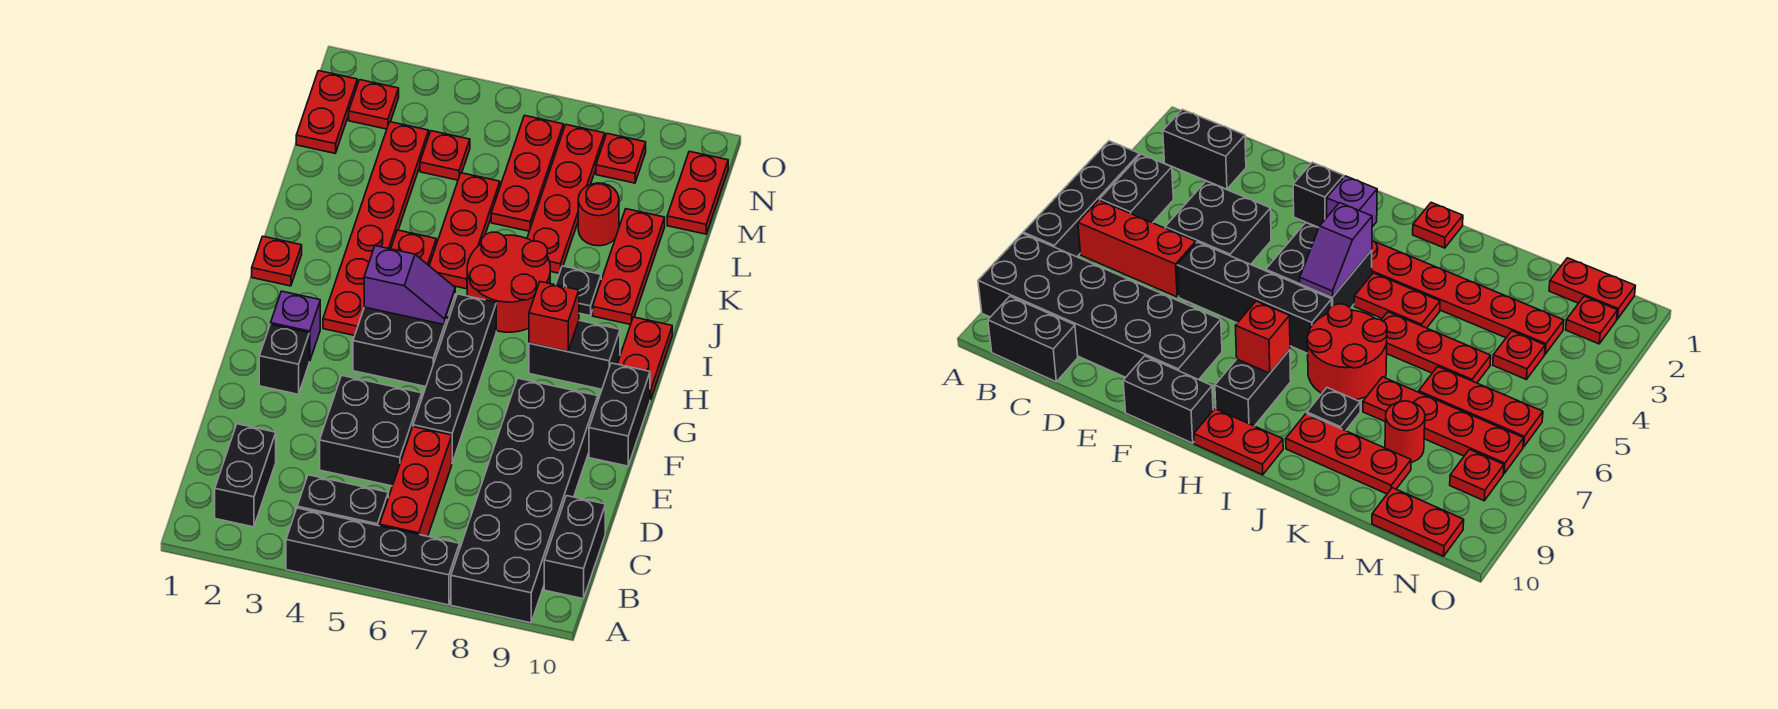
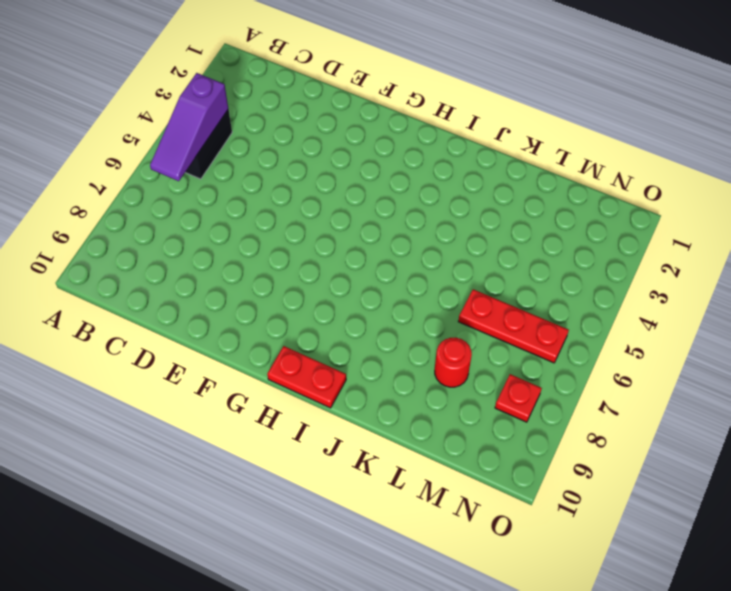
purple 1x3 slope [150,73,228,181] -> none
none -> black 1x4 brick [286,508,460,605]
none -> black 2x6 brick [451,378,598,623]
none -> black 1x2 brick [215,424,276,527]
none -> red 1x3 brick [380,427,452,536]

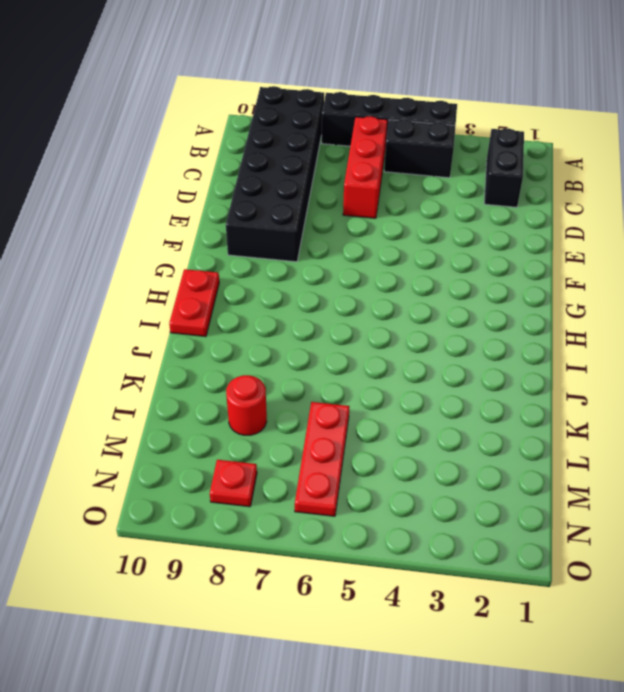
none -> black 1x2 brick [544,496,605,599]
none -> black 2x2 brick [320,376,422,486]
none -> black 1x4 brick [413,294,496,463]
none -> black 1x1 brick [259,324,309,394]

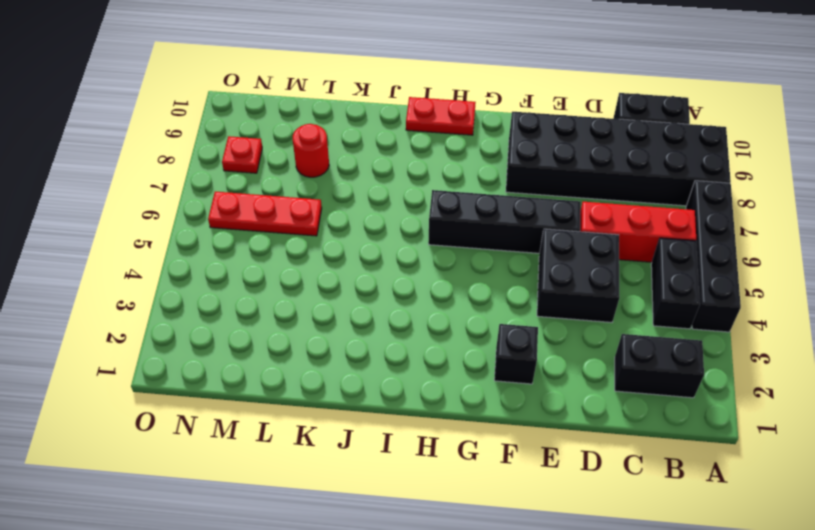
none -> black 1x2 brick [589,363,650,466]
none -> purple 1x1 brick [271,291,320,361]
none -> black 2x2 brick [353,295,455,387]
none -> red 1x6 plate [323,122,429,336]

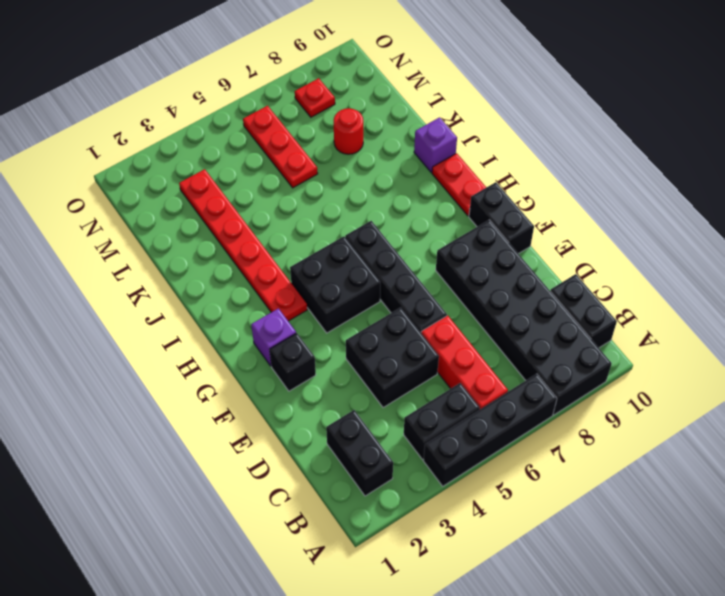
purple 1x1 brick [414,117,457,172] -> none
none -> black 1x2 brick [529,321,620,389]
none -> red 1x1 plate [252,236,302,286]
none -> red 1x2 plate [391,230,436,265]
none -> red 2x2 round brick [467,232,550,332]

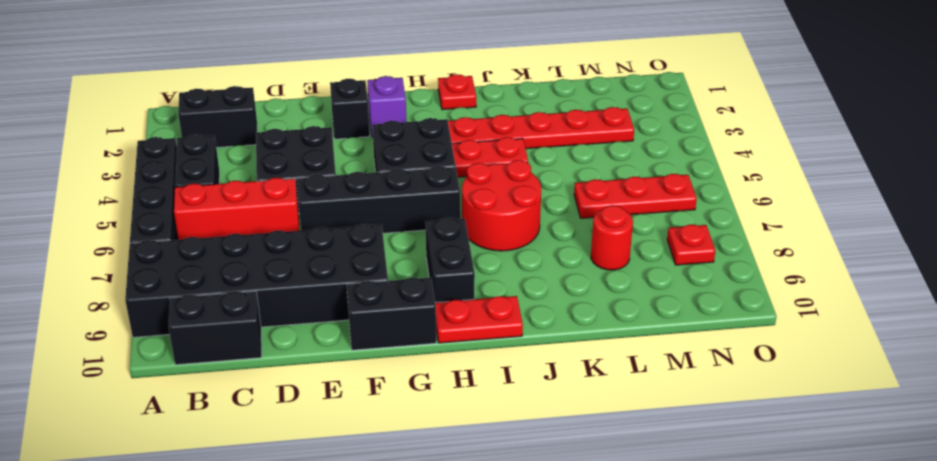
none -> red 1x3 plate [429,173,500,289]
none -> black 1x1 plate [556,266,601,316]
none -> red 1x3 plate [593,209,665,325]
none -> red 1x4 plate [527,125,605,273]

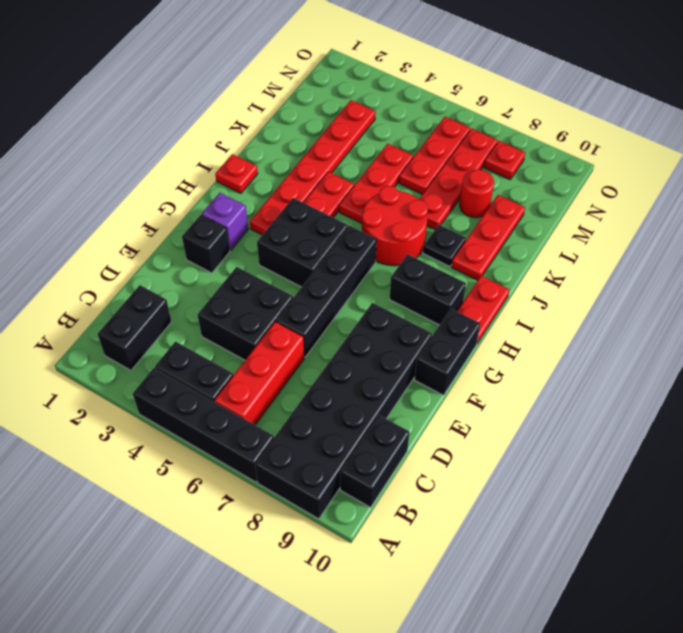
none -> red 1x2 plate [296,71,357,153]
none -> red 1x1 plate [420,131,470,180]
none -> red 1x2 plate [667,151,728,234]
none -> red 1x1 plate [349,80,399,129]

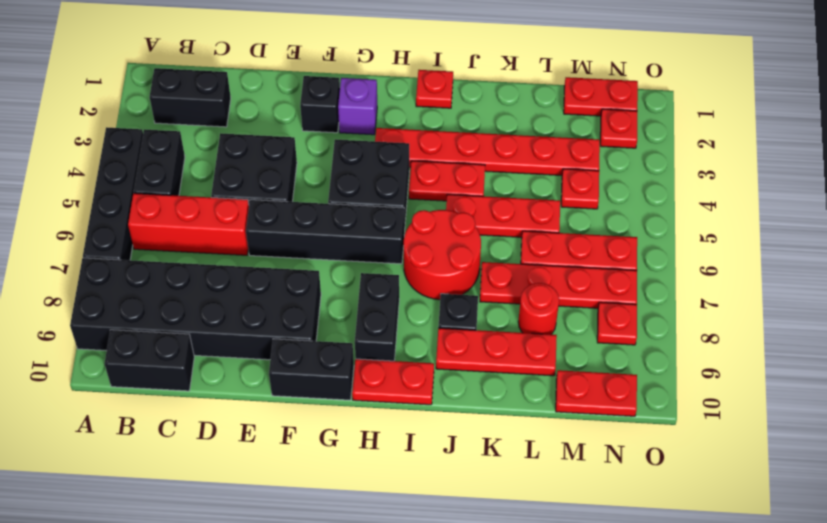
none -> purple 1x2 slope [364,246,455,325]
none -> red 1x1 brick [529,282,579,352]

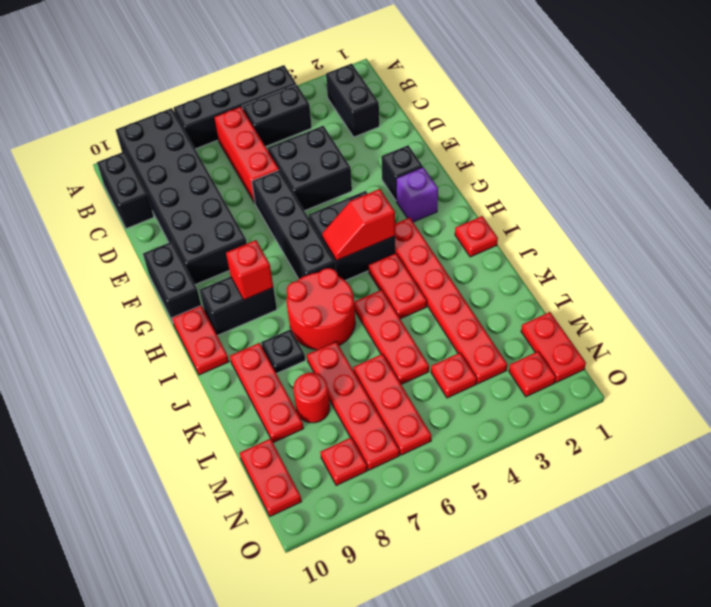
red 1x2 slope [322,189,395,261] -> purple 1x2 slope [364,246,455,325]

